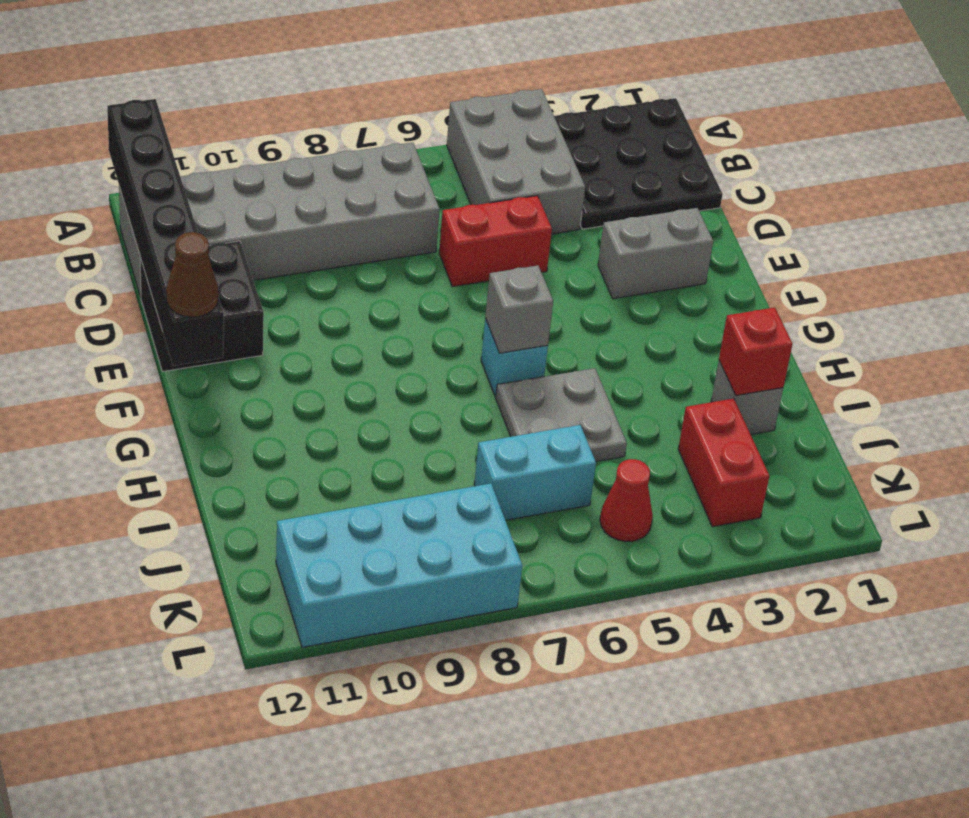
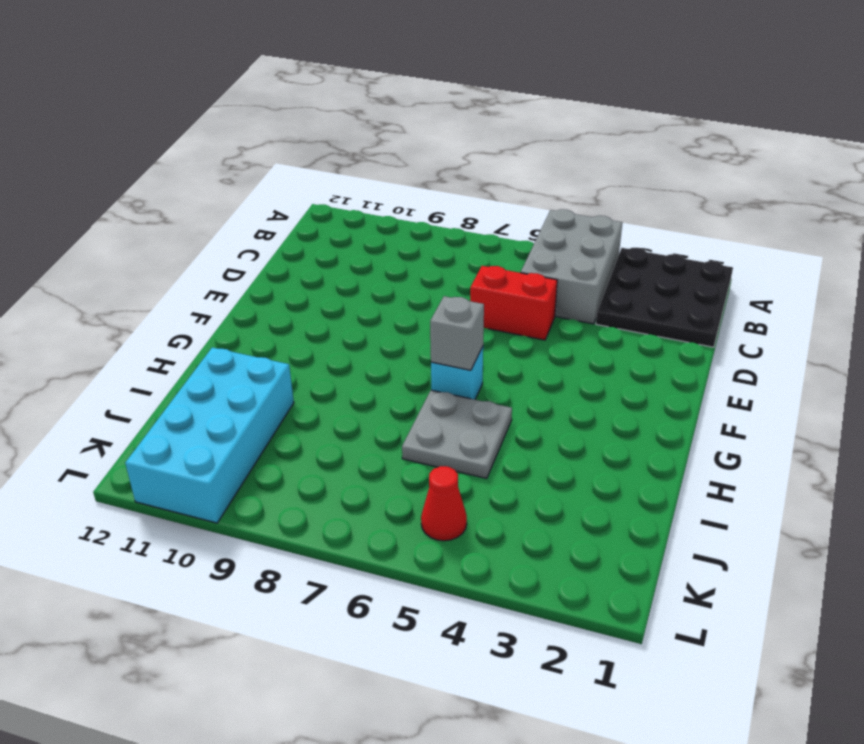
cyan 2x4 brick [125,347,294,523] -> cyan 2x4 brick turned to [276,483,522,647]
none -> grey 2x6 brick [119,142,439,297]
none -> black 2x2 brick [140,241,264,372]
none -> grey 1x2 brick [598,208,713,299]

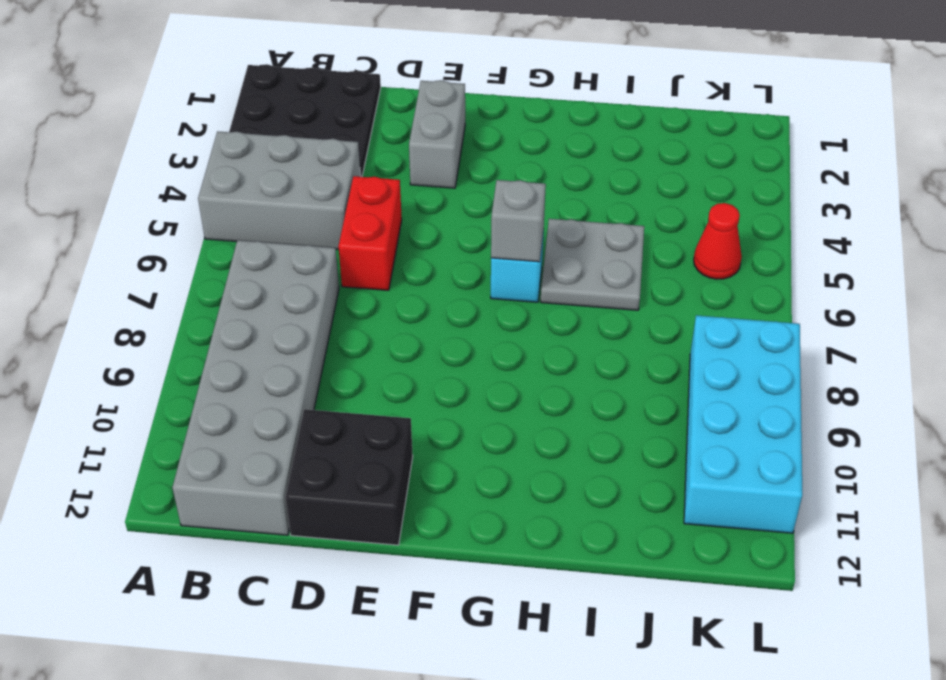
none -> grey 1x1 brick [711,361,783,434]
none -> red 1x2 brick [678,398,769,527]
none -> cyan 1x2 brick [474,425,596,520]

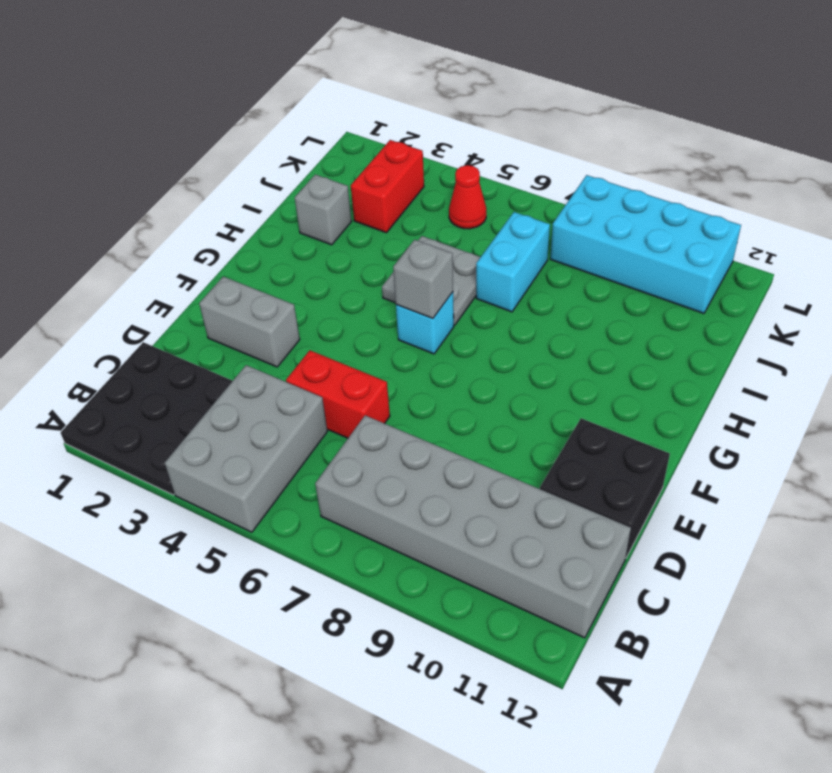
cyan 1x2 brick [476,212,550,312] -> cyan 1x2 brick turned to [474,425,596,520]
none -> black 1x6 brick [107,99,224,366]
none -> red 1x1 brick [719,307,792,396]
none -> brown 1x1 cone [166,232,218,317]

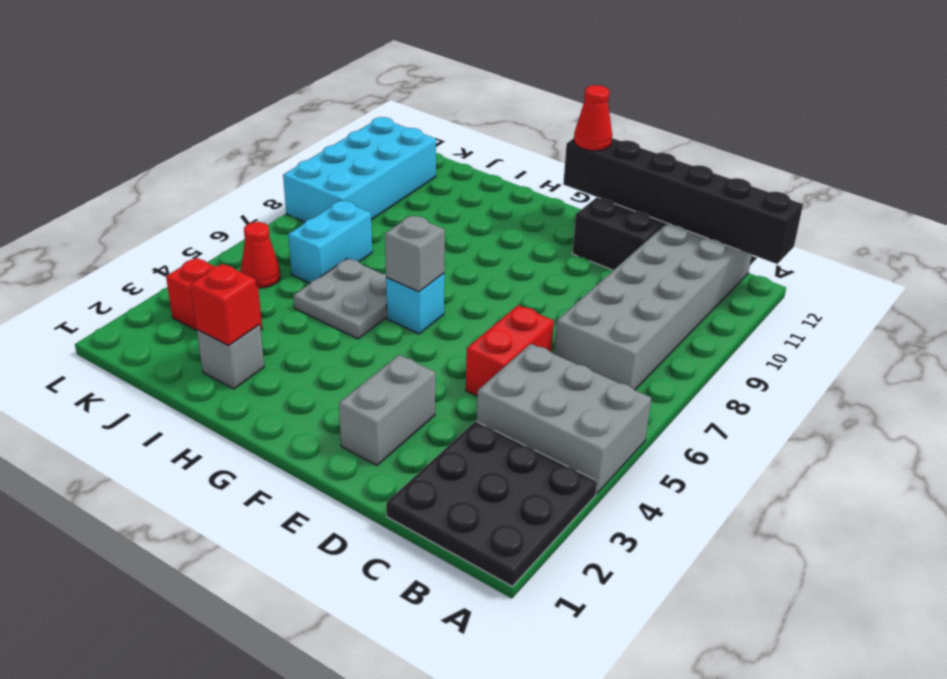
red 1x1 cone [574,85,612,151] -> brown 1x1 cone [166,232,218,317]

